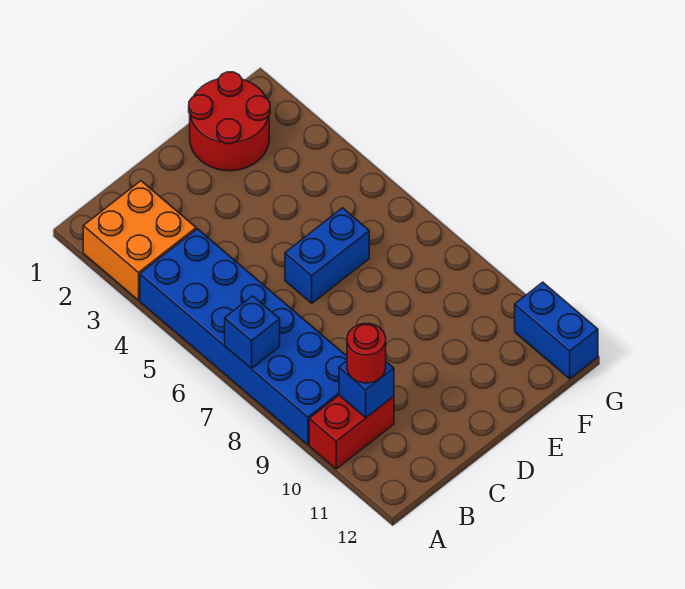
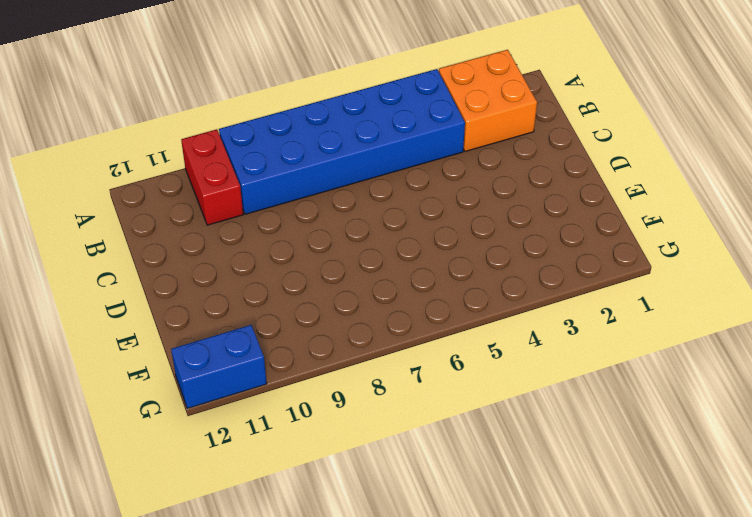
none -> blue 1x2 brick [285,208,369,303]
none -> red 2x2 round brick [189,72,270,171]

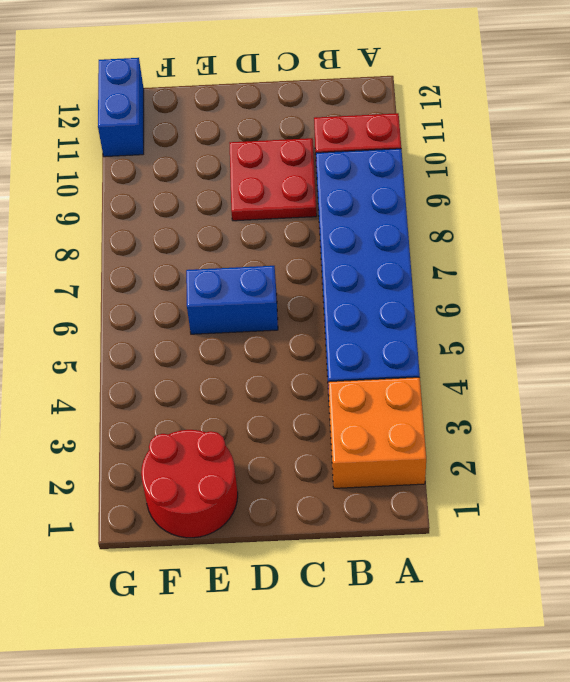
red 2x2 plate [230,138,317,221] -> none
none -> blue 1x1 brick [225,296,280,368]
none -> blue 1x1 brick [339,361,394,418]

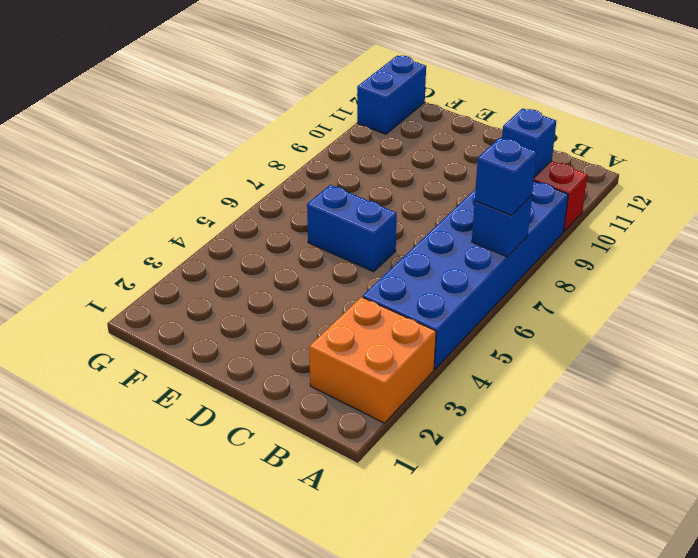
blue 1x1 brick [475,138,537,215] -> none
none -> red 2x2 round brick [189,72,270,171]
none -> red 1x1 round brick [347,324,386,383]

